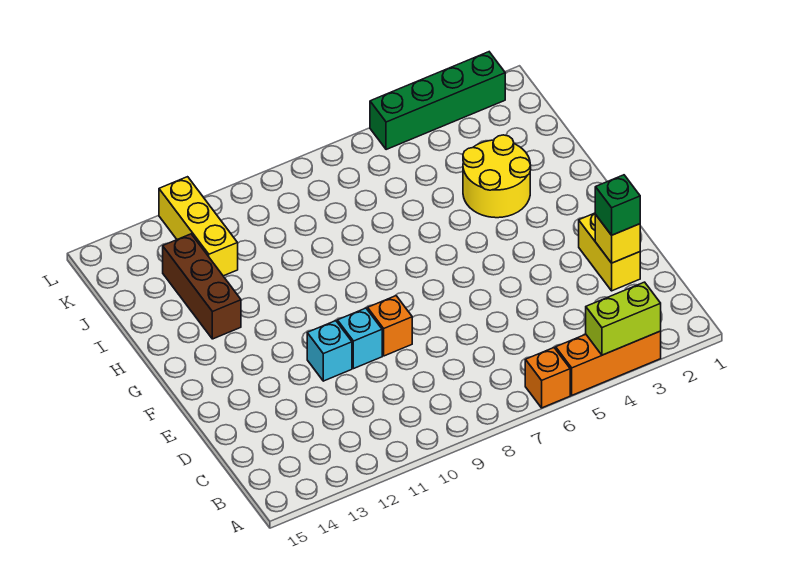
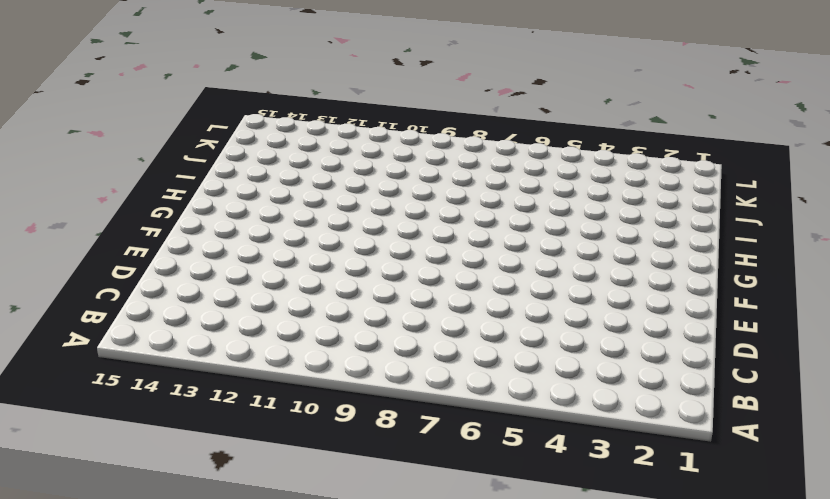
none -> orange 1x3 brick [556,331,661,395]
none -> orange 1x1 brick [525,348,570,408]
none -> yellow 1x2 brick [579,213,640,291]

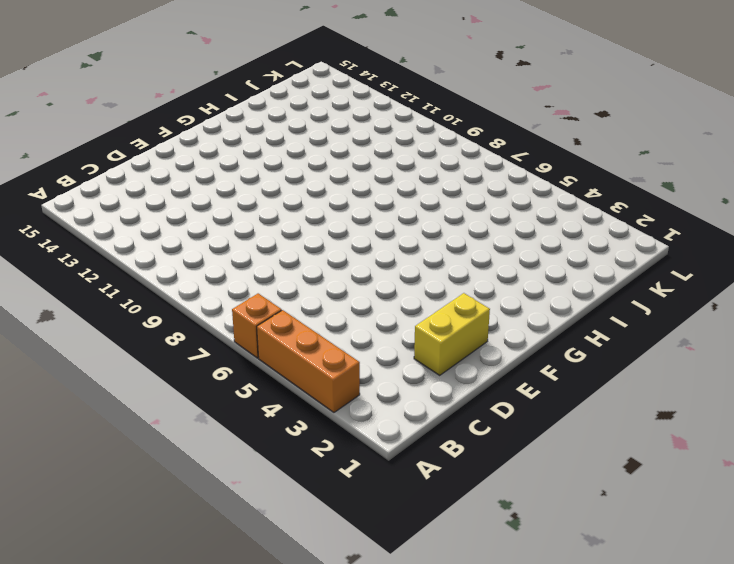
none -> orange 1x1 brick [368,296,412,356]
none -> cyan 1x1 brick [337,308,382,369]
none -> cyan 1x1 brick [307,321,352,381]

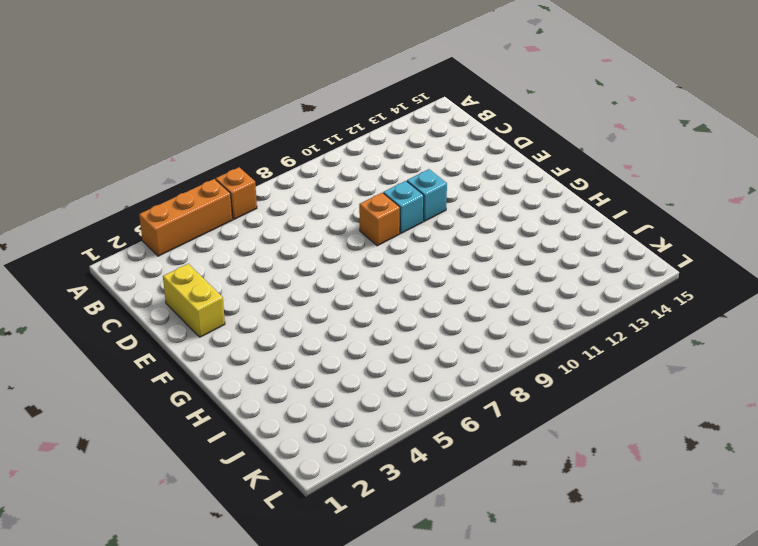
none -> yellow 2x2 round brick [463,135,531,218]
none -> brown 1x3 brick [163,234,241,339]
none -> yellow 1x3 brick [159,177,238,276]

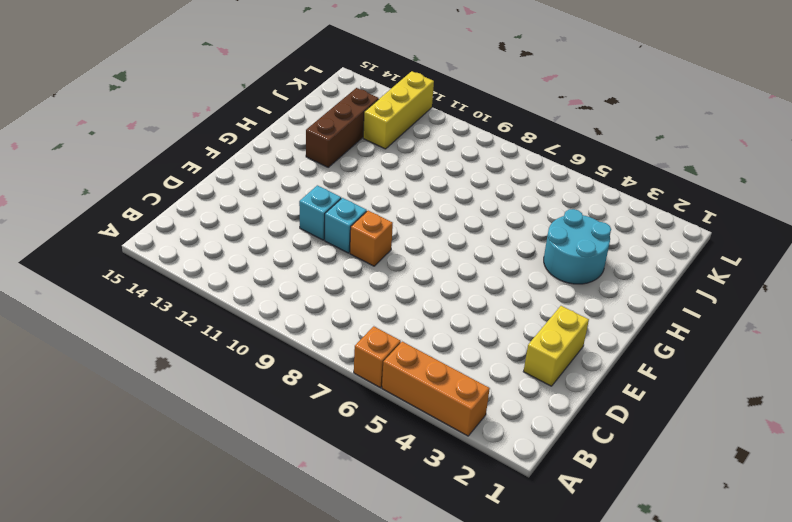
cyan 2x2 round brick [544,209,611,284] -> yellow 2x2 round brick [463,135,531,218]
none -> green 1x4 brick [370,52,505,150]
none -> lime 1x2 brick [586,282,661,355]
none -> yellow 1x1 brick [595,215,640,263]

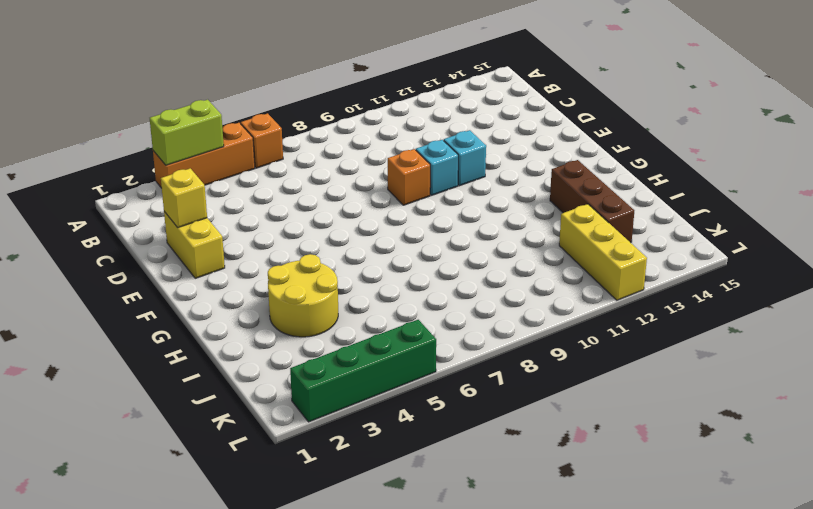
none -> green 1x1 brick [595,175,640,235]

